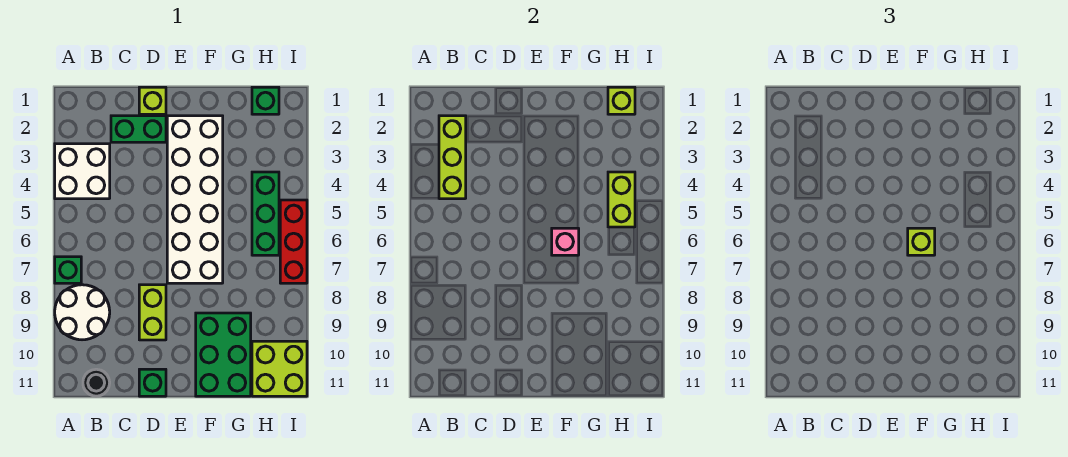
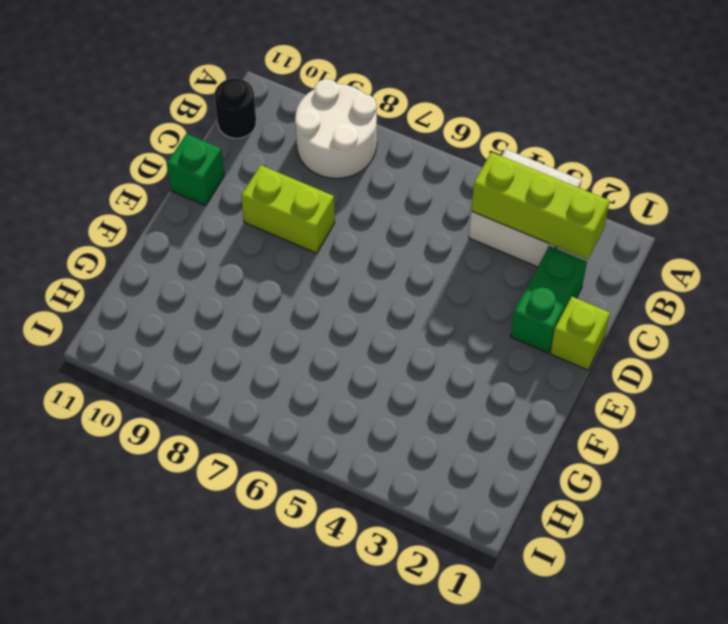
none -> green 1x1 brick [55,257,81,283]
none -> white 2x6 brick [167,116,223,283]
none -> green 2x3 brick [196,313,251,396]

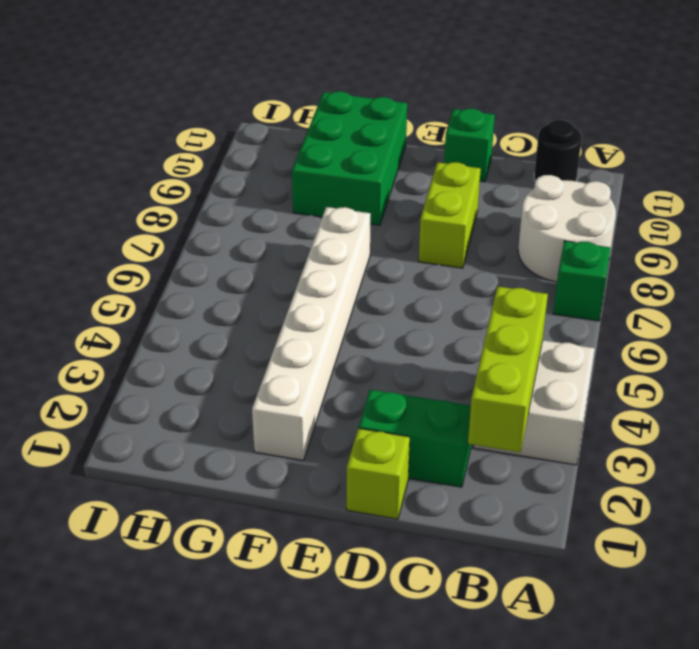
white 1x6 brick [252,207,370,461] -> white 2x6 brick [167,116,223,283]
none -> green 1x1 brick [252,87,279,114]
none -> green 1x3 brick [252,172,279,255]
none -> lime 2x2 brick [252,341,307,396]

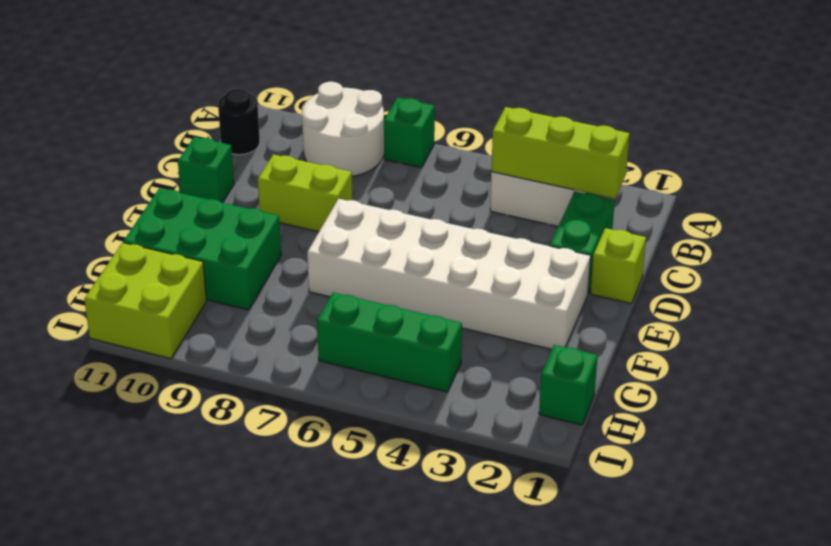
none -> red 1x3 brick [280,200,307,283]
none -> pink 1x1 brick [552,228,579,255]
none -> lime 1x1 brick [608,87,635,114]

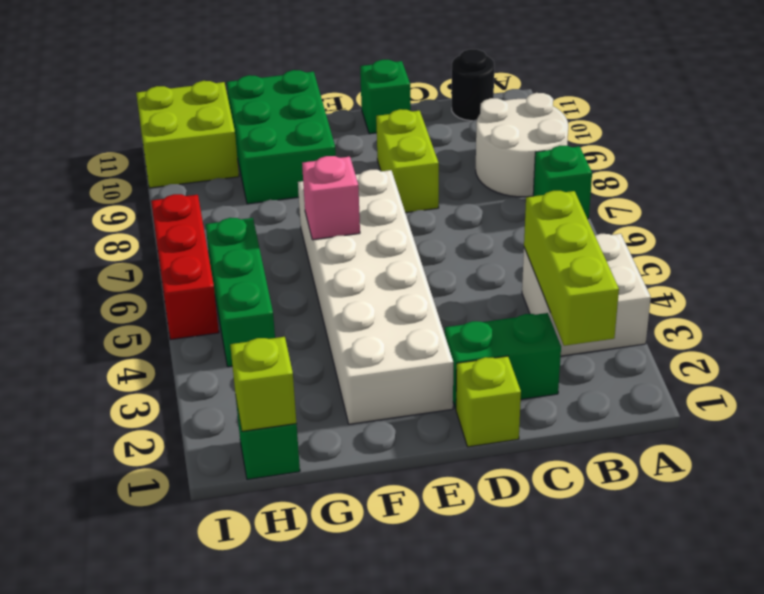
none -> lime 1x2 brick [608,172,635,227]
none -> lime 1x1 brick [908,228,935,255]

